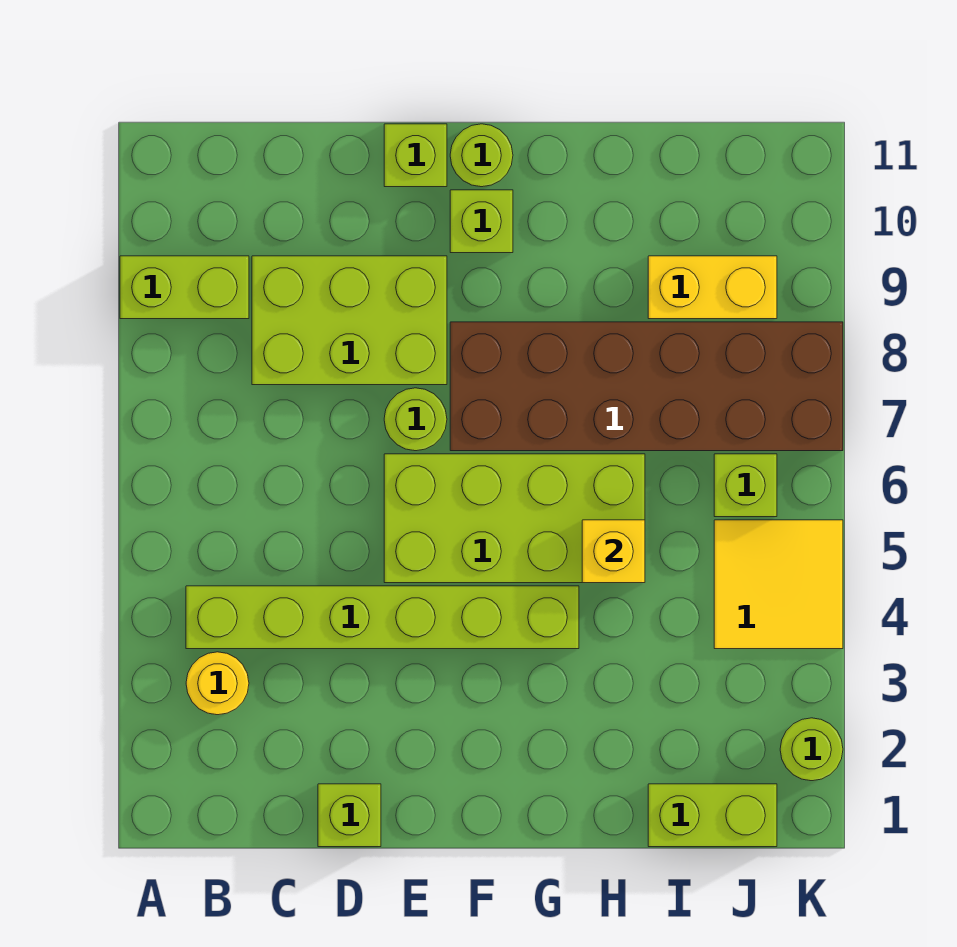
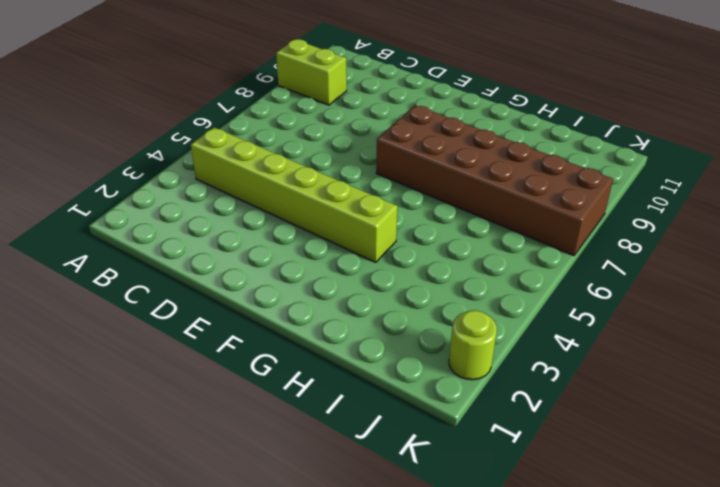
none -> yellow 1x1 round brick [186,652,249,715]
none -> lime 2x3 brick [252,256,447,385]
none -> lime 1x1 brick [318,784,381,847]

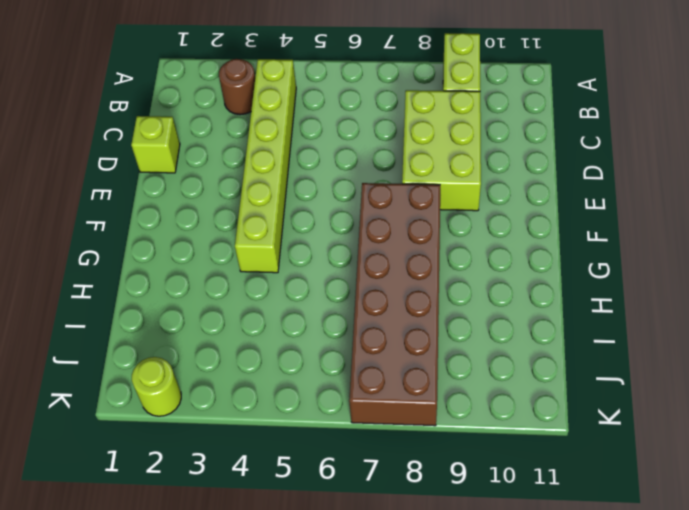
brown 1x1 round brick [219,59,255,115] -> yellow 1x1 round brick [186,652,249,715]
none -> lime 2x4 brick [384,454,645,583]
none -> lime 1x1 round brick [384,388,447,451]
none -> lime 1x1 brick [384,124,447,187]

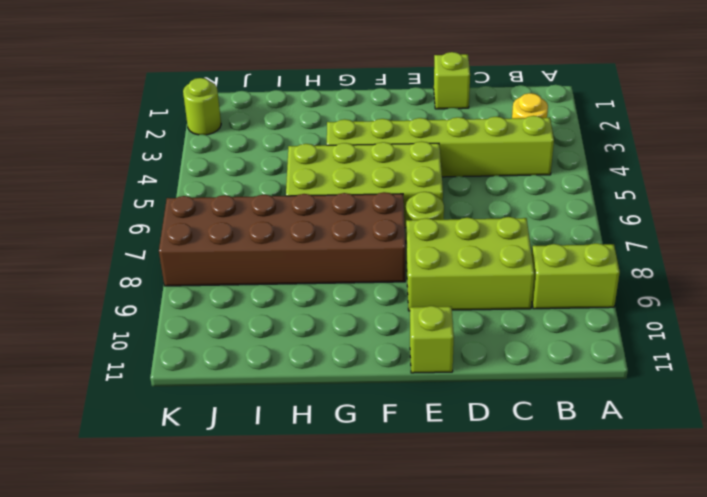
none -> lime 1x1 brick [450,190,513,253]
none -> lime 1x1 round brick [450,124,513,187]
none -> lime 1x2 brick [648,784,777,847]

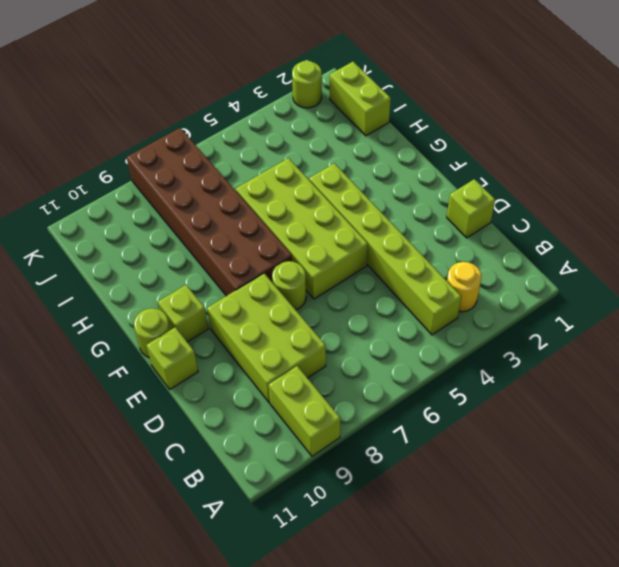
none -> yellow 1x2 brick [648,256,777,319]
none -> yellow 2x2 tile [714,520,843,649]
none -> lime 1x1 brick [714,454,777,517]

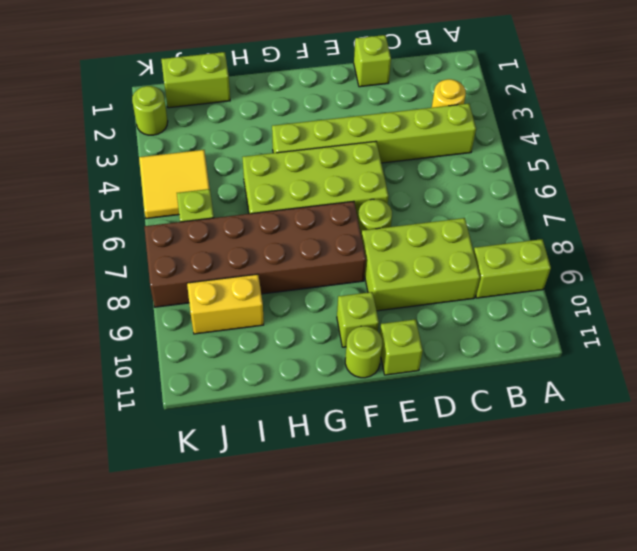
none -> yellow 1x1 brick [582,520,645,583]

